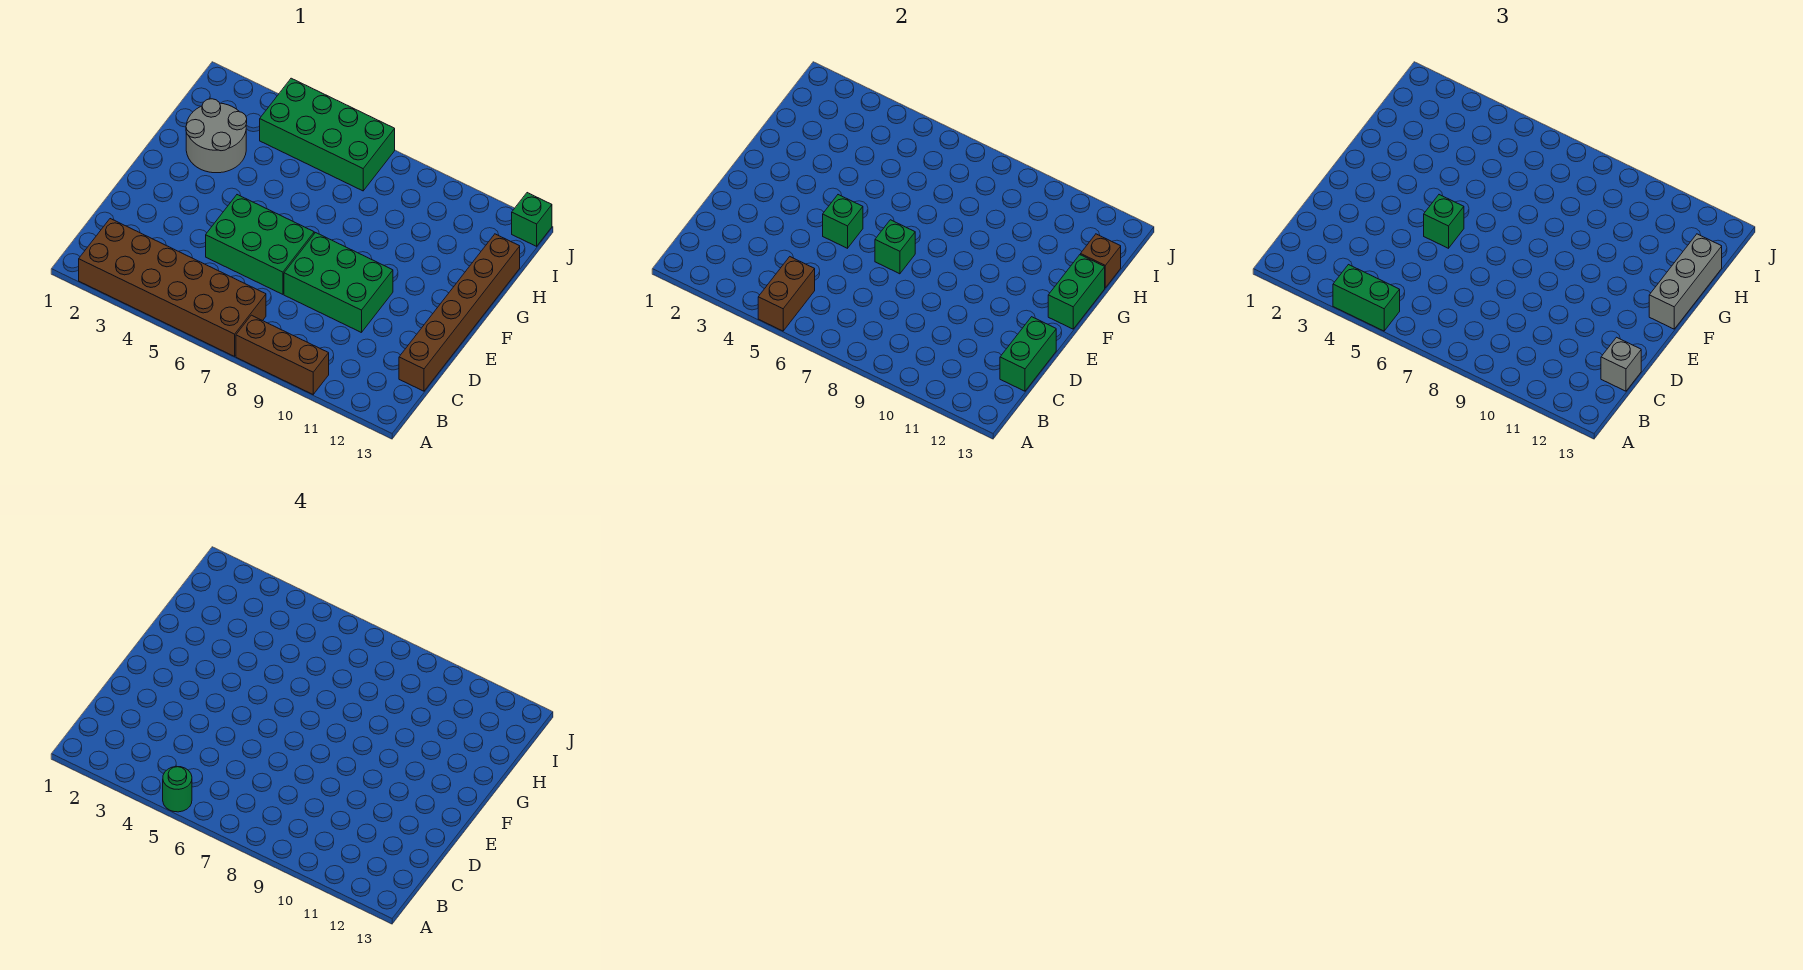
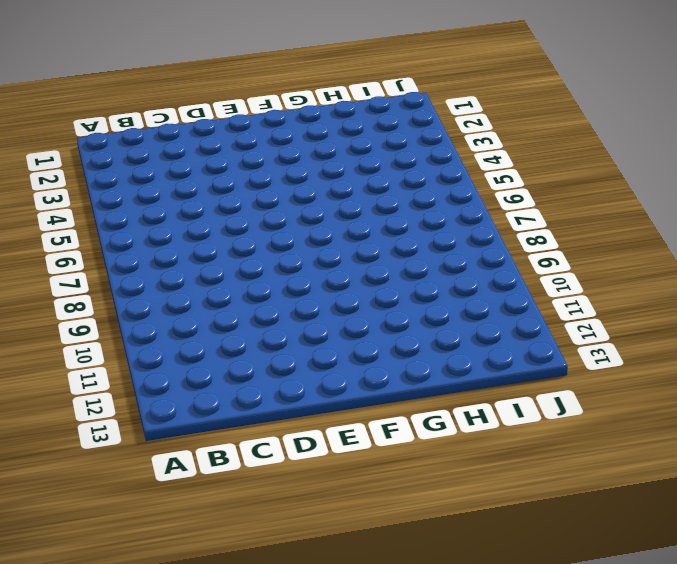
none -> brown 2x6 brick [79,219,266,356]
none -> brown 1x3 brick [236,315,329,394]
none -> brown 1x6 brick [399,234,520,391]

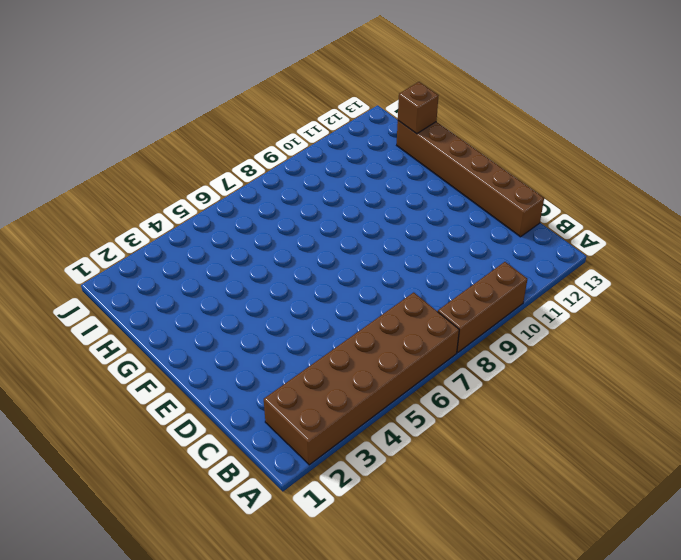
none -> green 2x3 brick [206,195,314,294]
none -> green 2x3 brick [284,233,393,333]
none -> grey 2x2 round brick [186,99,247,173]

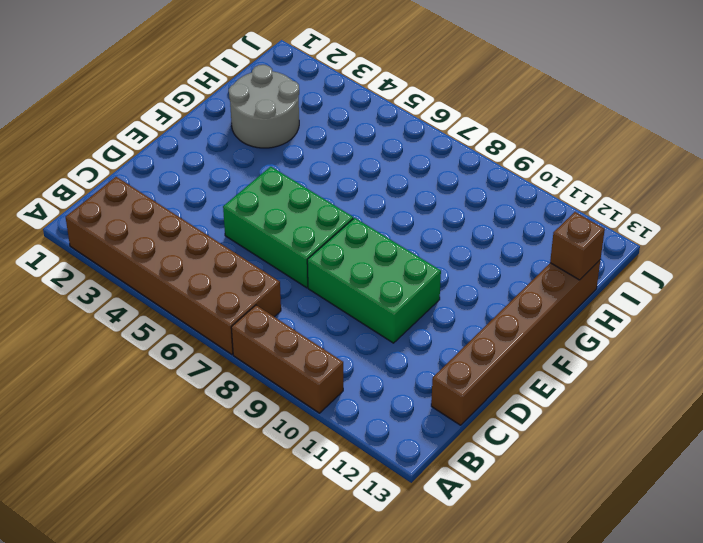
none -> green 2x4 brick [260,78,395,191]
none -> green 1x1 brick [512,193,552,246]
none -> brown 1x2 brick [758,257,815,331]

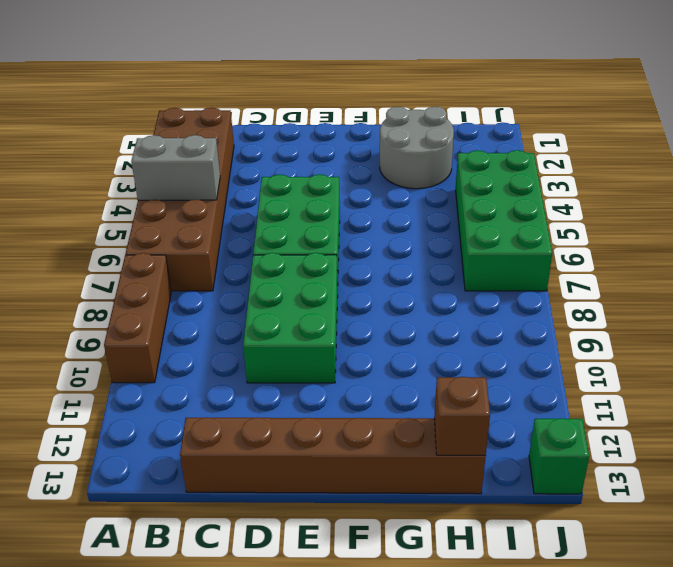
grey 1x2 brick [131,135,220,200] -> brown 1x2 brick [758,257,815,331]
none -> green 1x2 brick [1000,317,1056,391]
none -> green 1x1 brick [823,195,863,248]
none -> green 1x1 brick [875,220,915,274]

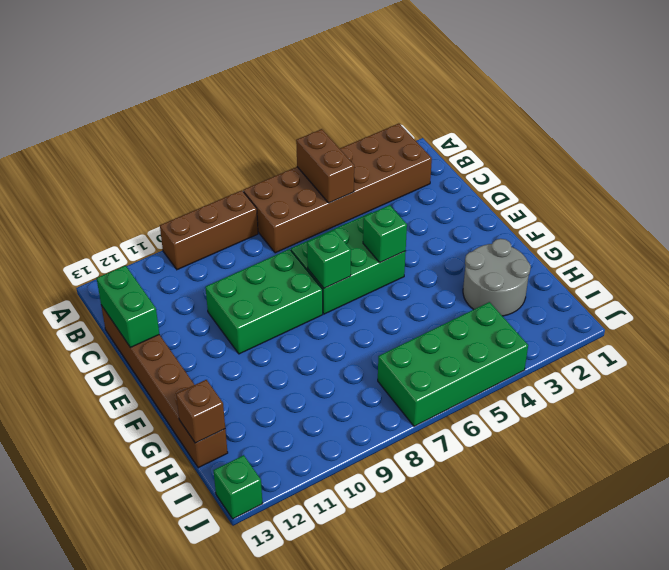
none -> green 1x2 brick [1048,255,1105,329]
none -> green 1x2 brick [1333,265,1400,331]
none -> grey 1x1 brick [1601,337,1641,391]

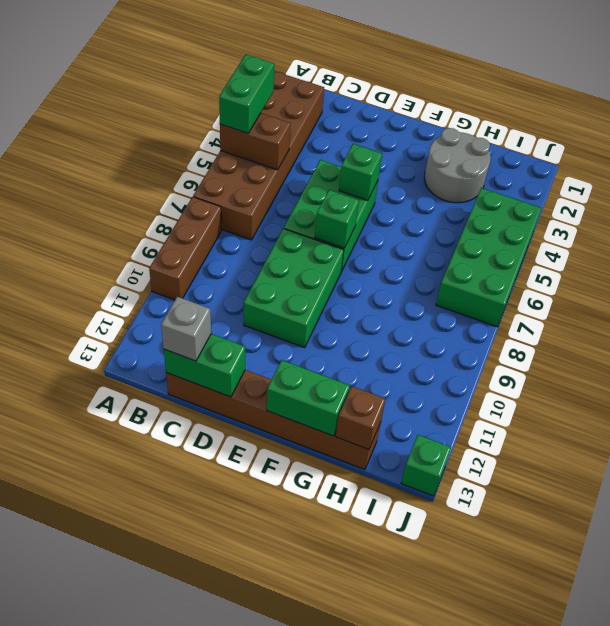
none -> green 1x1 brick [1424,195,1464,248]
none -> grey 1x3 brick [1649,234,1722,329]
none -> green 1x1 round brick [163,766,192,812]

